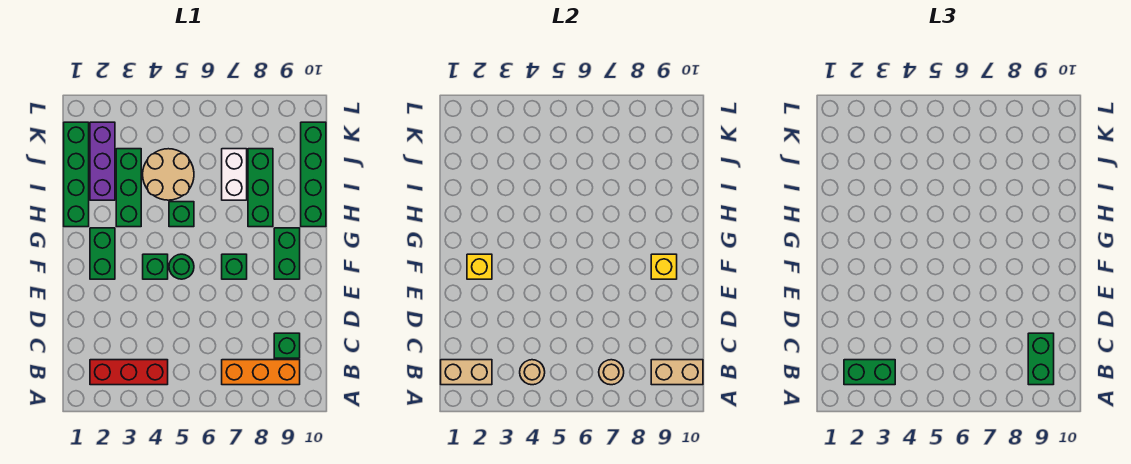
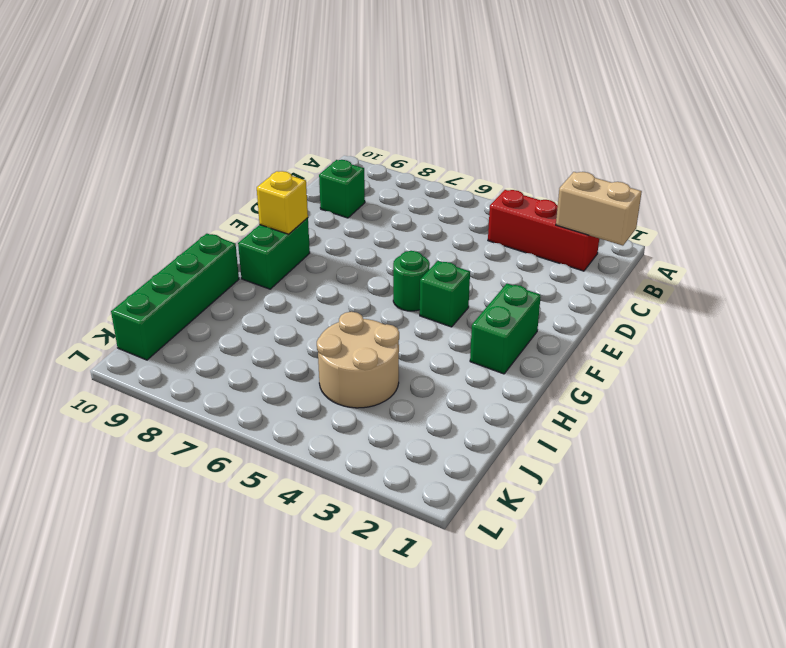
none -> orange 1x3 brick [222,360,300,385]
none -> green 1x1 brick [222,254,247,279]
none -> green 1x4 brick [64,122,89,227]

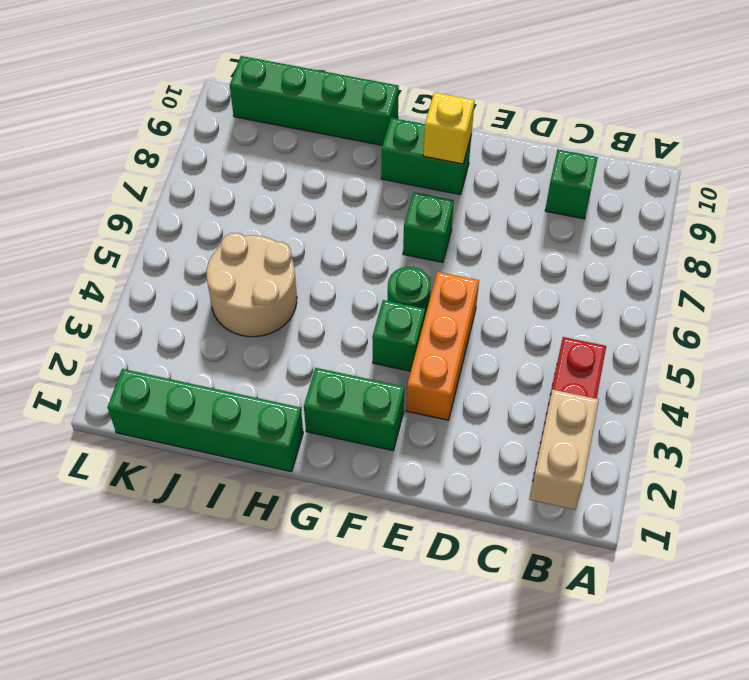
orange 1x3 brick [406,272,479,420] -> orange 1x3 brick moved to [222,360,300,385]
none -> green 1x3 brick [116,149,141,227]
none -> green 1x1 brick [169,202,194,227]
none -> green 1x3 brick [248,149,273,227]

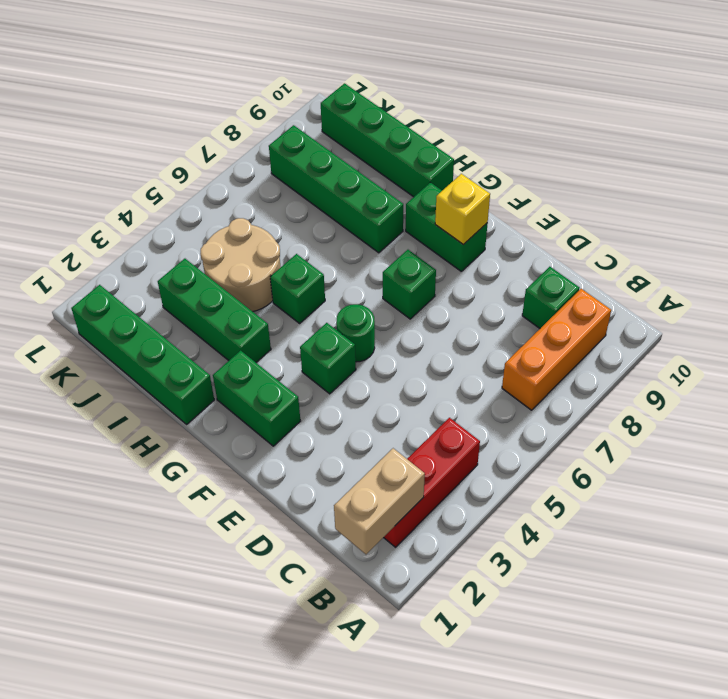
green 1x4 brick [269,125,403,253] -> green 1x3 brick [248,149,273,227]
none -> purple 1x3 brick [90,122,115,200]
none -> white 1x2 brick [222,149,247,200]
none -> tan 1x1 round brick [520,360,545,385]

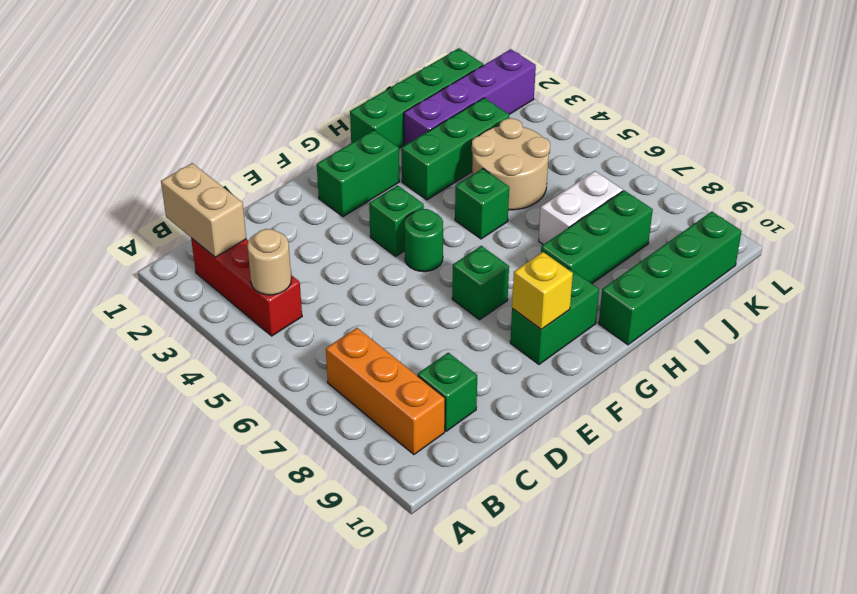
purple 1x4 brick [404,49,536,146] -> purple 1x3 brick [90,122,115,200]
none -> tan 1x1 round brick [599,360,624,385]
none -> tan 1x2 brick [651,360,703,385]
none -> yellow 1x1 brick [467,254,492,279]

